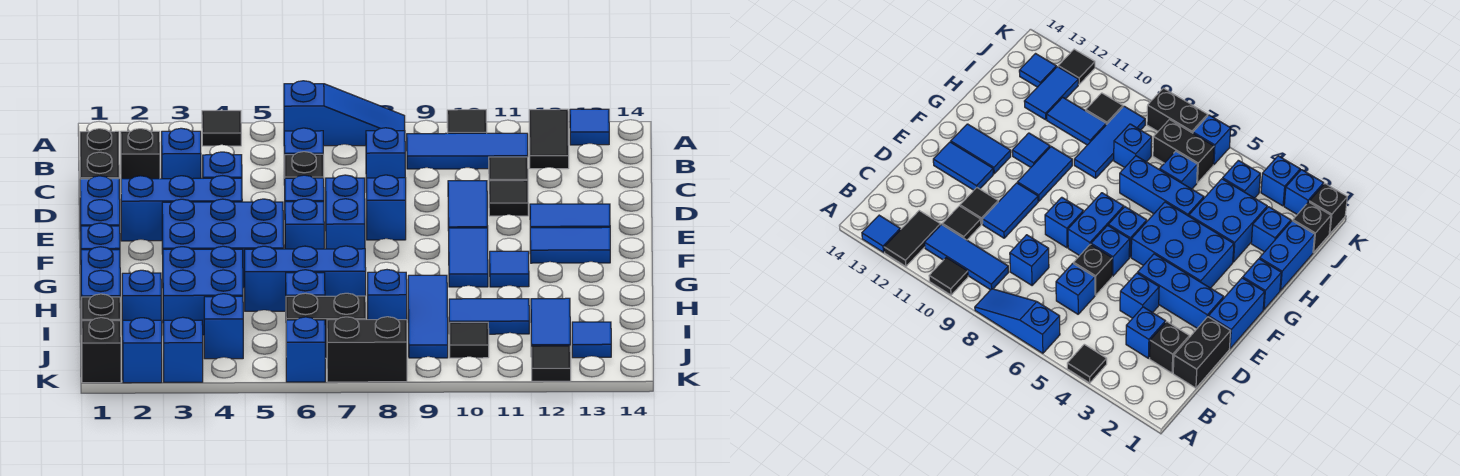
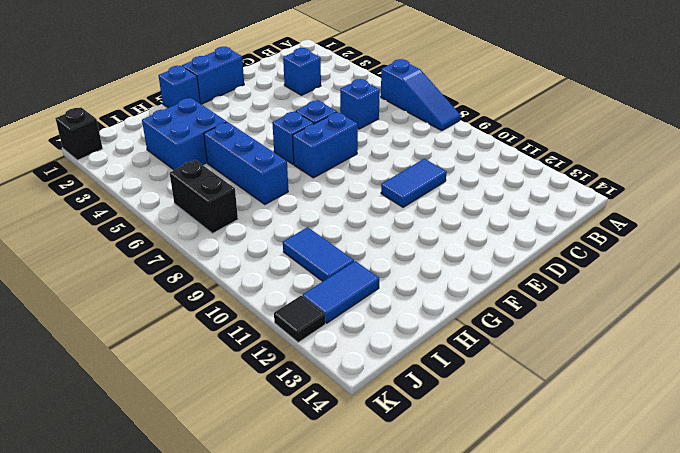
none -> black 1x1 tile [202,111,241,146]
none -> black 1x1 tile [447,110,487,133]
none -> black 1x2 tile [529,109,569,169]
none -> blue 1x1 tile [570,109,609,145]

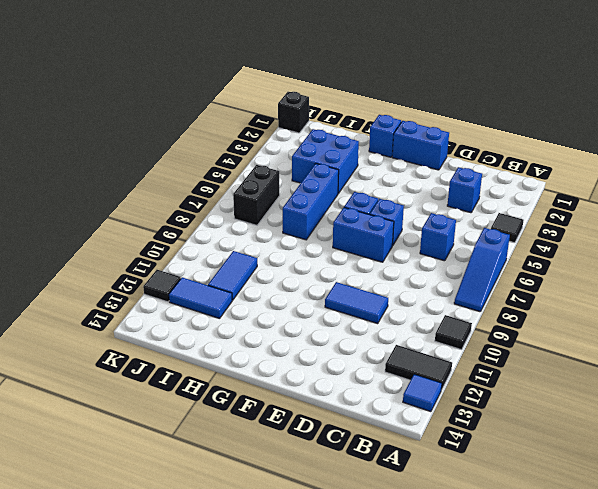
none -> blue 1x3 tile [407,133,528,169]
none -> black 1x2 brick [80,129,119,179]
none -> black 1x1 brick [121,129,160,179]
none -> blue 1x1 brick [366,128,405,192]

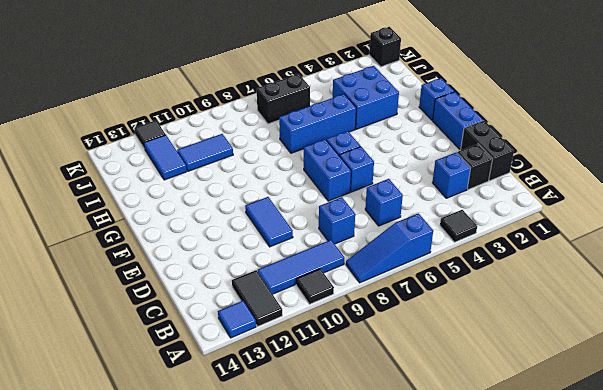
none -> black 1x1 tile [489,157,528,181]
none -> blue 1x1 brick [203,152,242,178]
none -> black 1x1 brick [285,152,324,178]
none -> black 1x1 tile [489,180,528,216]

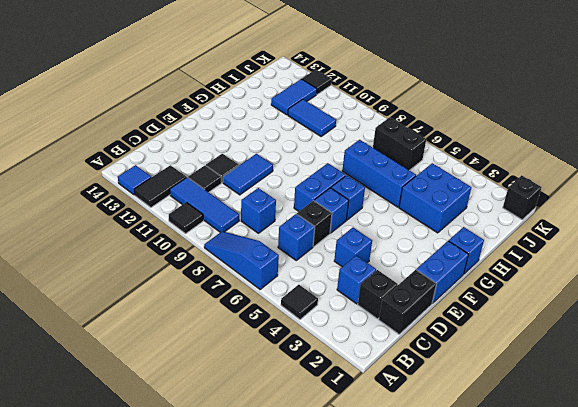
none -> blue 1x3 brick [121,176,242,241]
none -> blue 1x1 brick [367,175,406,240]
none -> blue 1x2 tile [530,204,610,228]
none -> blue 2x3 brick [162,199,284,288]

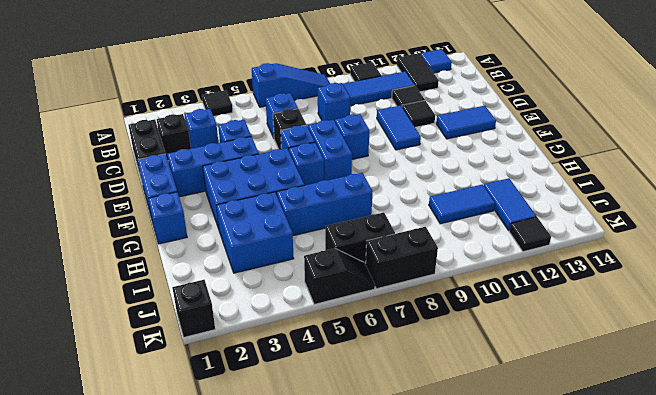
black 1x2 slope [304,248,375,304] -> blue 1x1 brick [286,317,325,382]
none -> blue 1x2 tile [449,228,488,287]
none -> blue 1x2 tile [530,227,610,263]
none -> blue 1x1 tile [490,251,529,287]
none -> blue 1x2 brick [81,247,120,334]

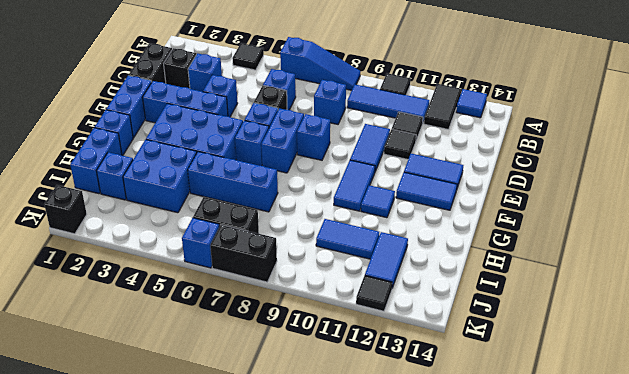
none -> blue 1x3 tile [408,275,448,358]
none -> blue 1x1 brick [286,270,325,296]
none -> blue 1x1 brick [368,270,407,320]
none -> black 1x1 brick [82,294,121,321]

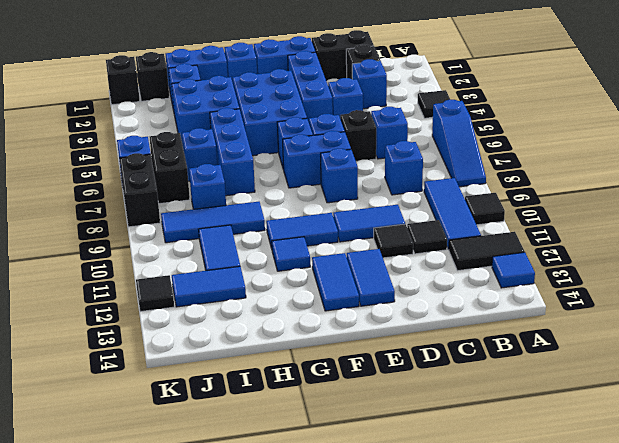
none -> blue 1x1 brick [204,294,243,359]
none -> black 1x1 tile [450,322,489,358]
none -> blue 1x1 tile [572,322,611,358]
none -> blue 1x1 brick [123,318,162,383]

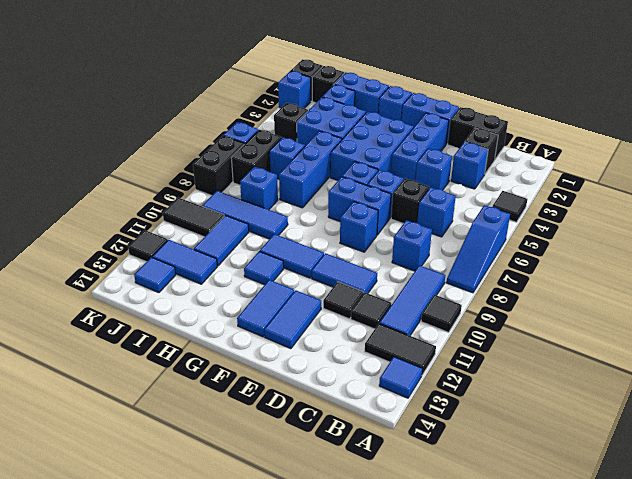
black 1x1 brick [274,103,308,142] -> blue 1x1 brick [204,294,243,359]
black 1x2 tile [163,198,224,237] -> black 1x1 tile [450,322,489,358]
none -> blue 1x1 brick [164,317,203,382]

